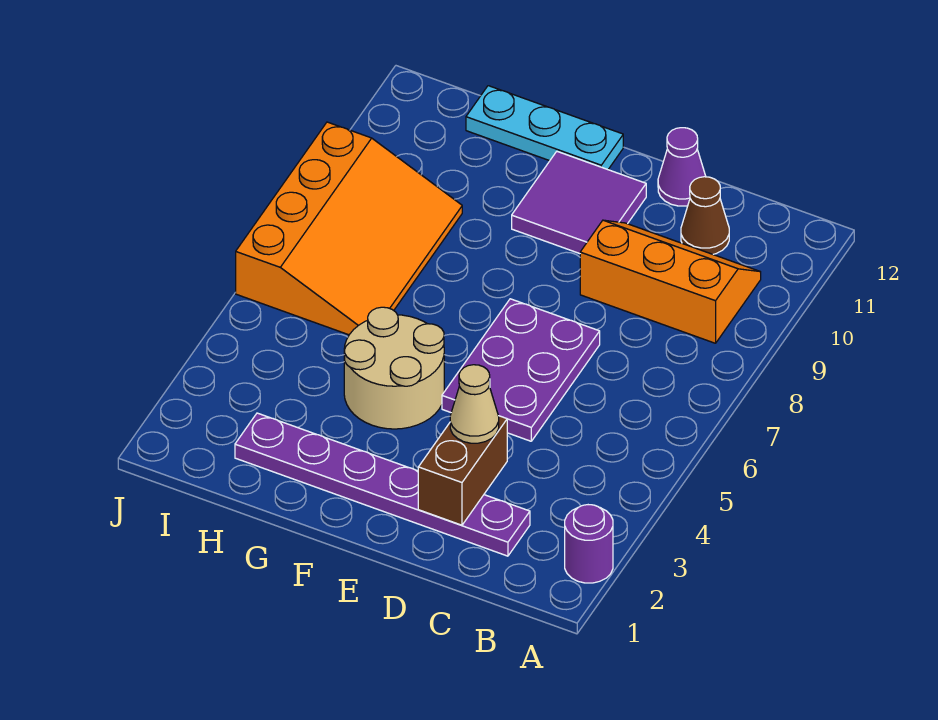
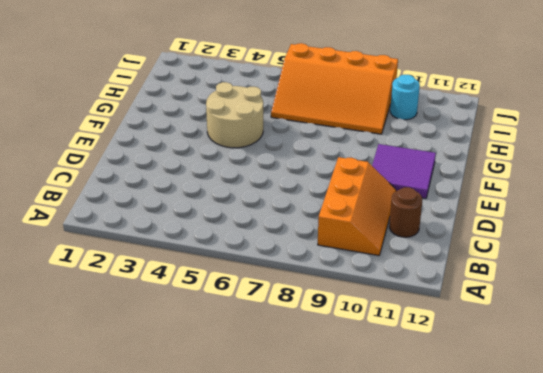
brown 1x1 round brick [389,187,422,237] -> brown 1x1 cone [681,177,729,254]
cyan 1x1 round brick [390,75,420,120] -> none
none -> purple 1x1 round brick [565,505,613,583]
none -> purple 1x6 plate [235,413,530,556]
none -> purple 2x3 plate [442,299,600,441]

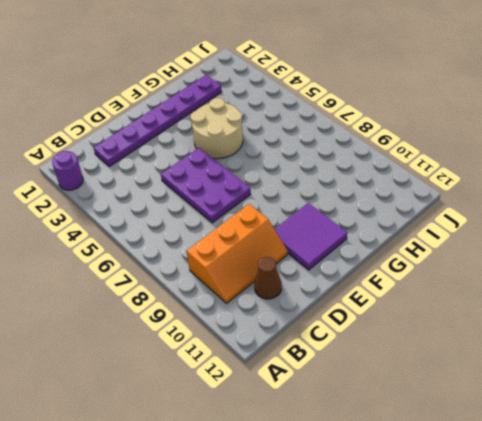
none -> purple 1x1 cone [658,128,706,206]
none -> cyan 1x3 plate [466,86,623,170]
none -> orange 3x4 slope [236,122,462,335]

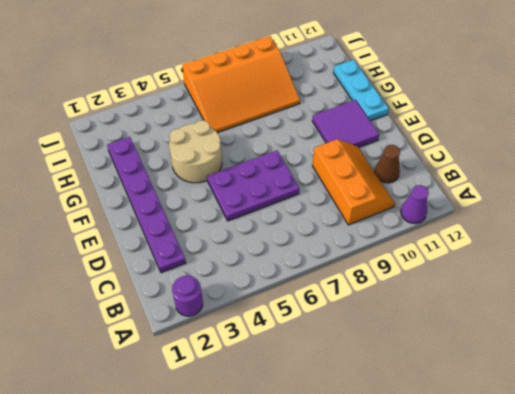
purple 1x1 cone [401,185,429,224] -> purple 1x1 cone moved to [658,128,706,206]
none -> brown 1x2 brick [418,416,507,525]
none -> tan 1x1 cone [450,365,499,443]

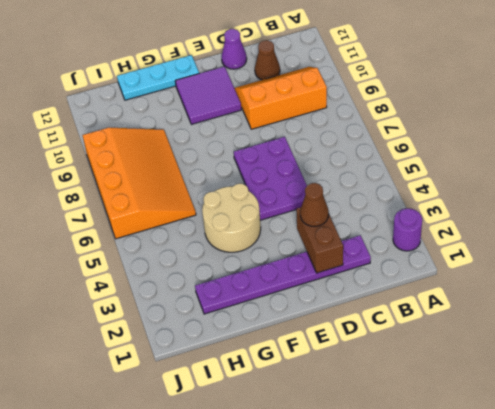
brown 1x1 cone [300,183,329,227] -> tan 1x1 cone [450,365,499,443]

